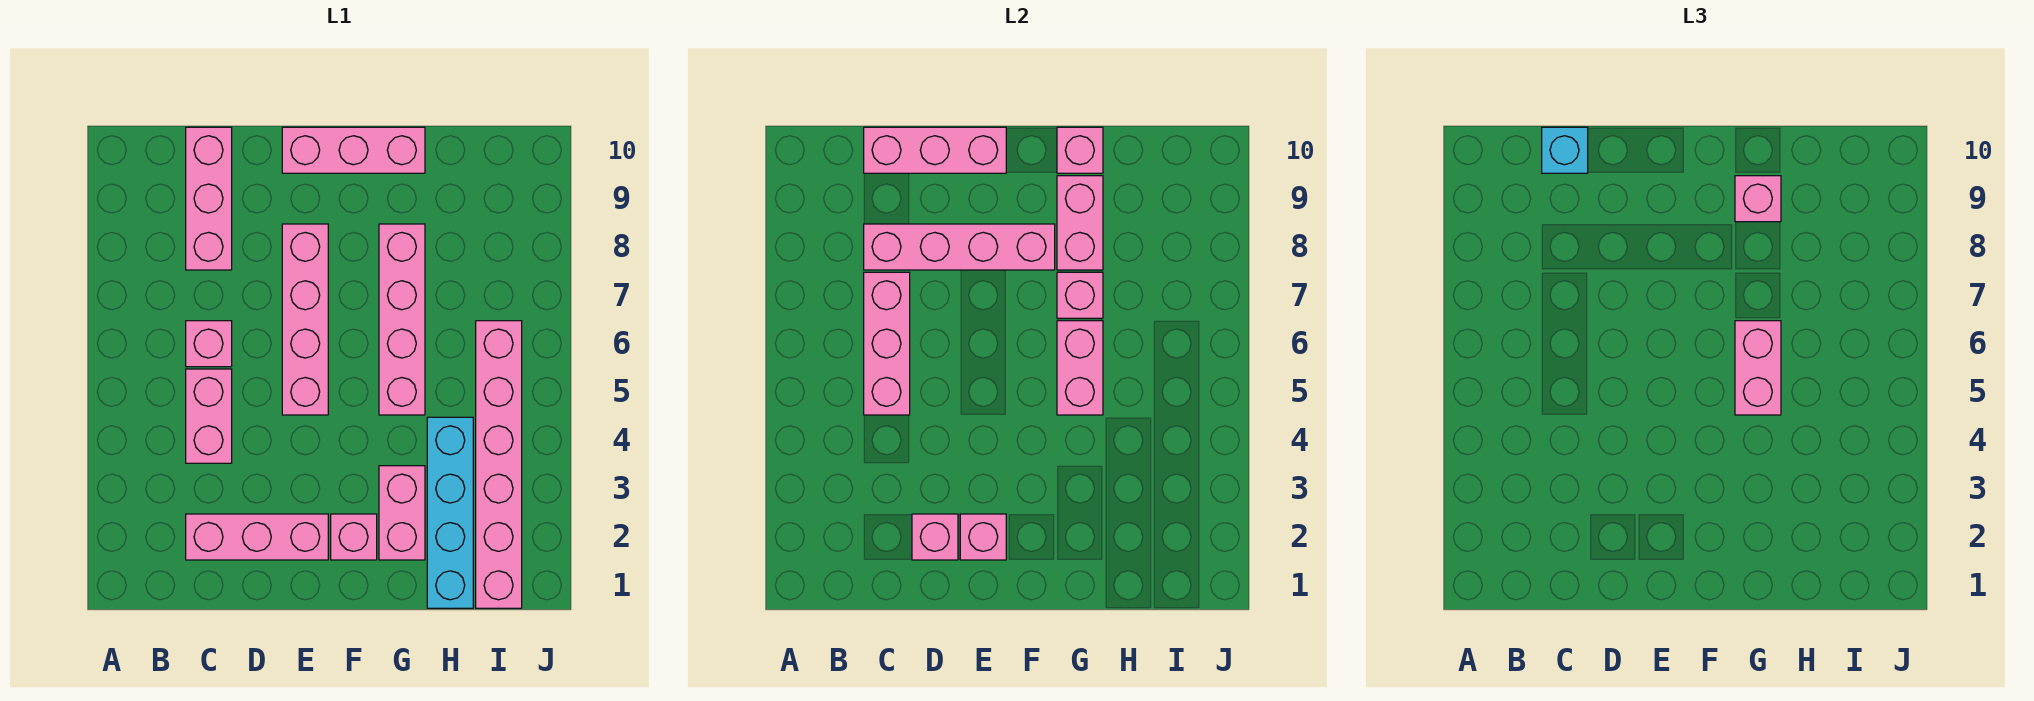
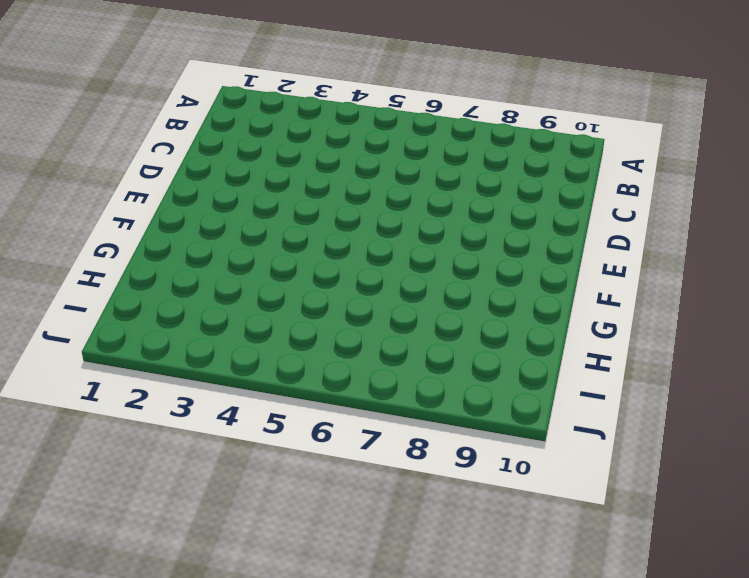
none -> pink 1x3 brick [186,514,328,560]
none -> pink 1x2 brick [186,369,232,463]
none -> pink 1x1 brick [186,321,232,367]

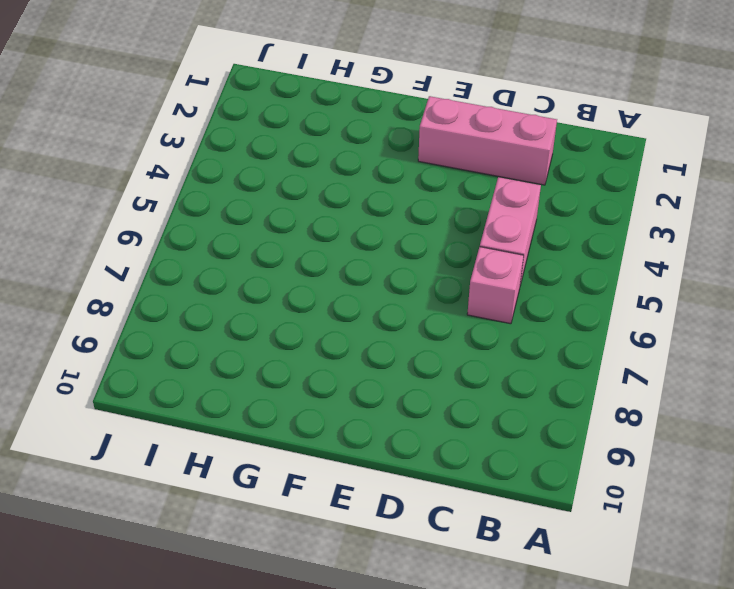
none -> pink 1x3 brick [186,127,232,270]
none -> pink 1x4 brick [282,224,328,415]
none -> pink 1x3 brick [282,127,425,173]

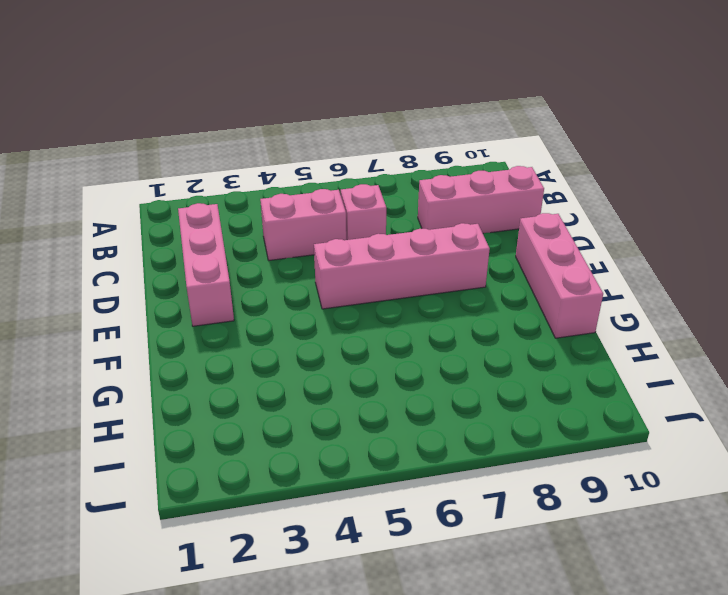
none -> pink 1x1 brick [331,514,377,560]
none -> pink 1x2 brick [379,466,425,560]
none -> pink 1x4 brick [379,224,425,415]

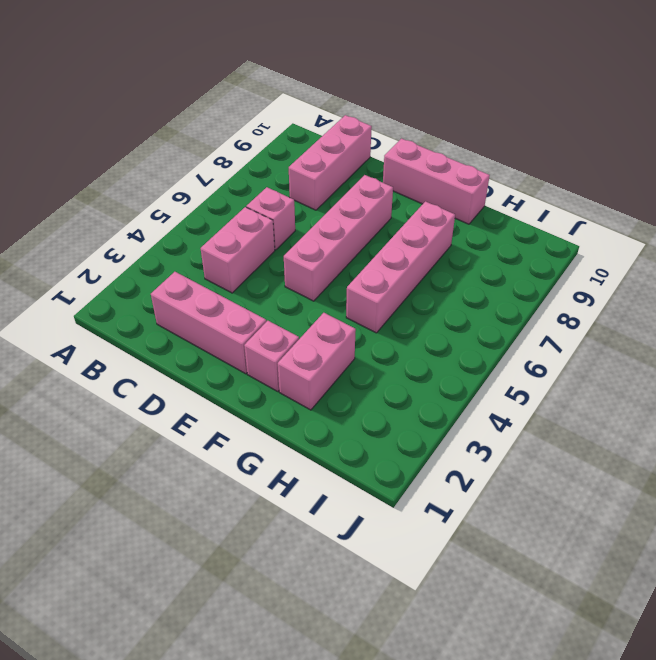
none -> cyan 1x4 brick [427,417,473,608]
none -> pink 1x6 brick [476,321,522,608]
none -> pink 1x3 brick [864,272,910,415]

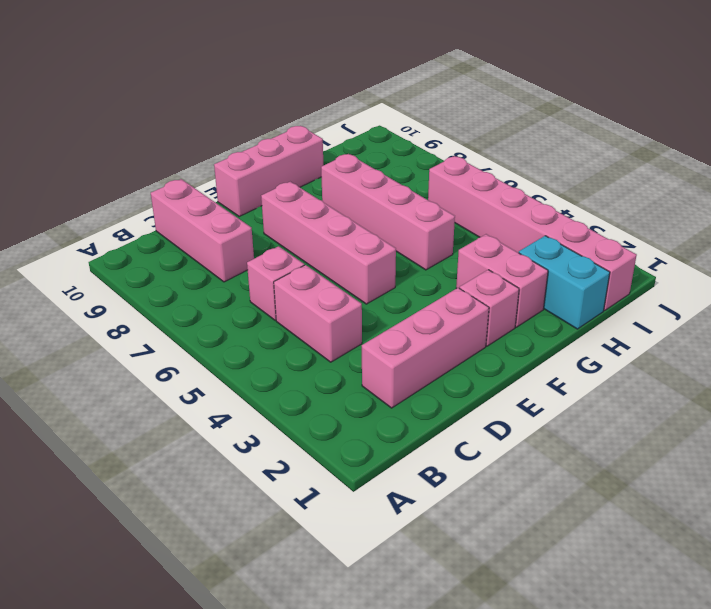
cyan 1x2 brick [519,236,610,329] -> cyan 1x4 brick [427,417,473,608]
none -> pink 1x3 brick [864,272,910,415]
none -> pink 1x4 brick [864,224,1055,270]
none -> pink 1x3 brick [864,127,1006,173]

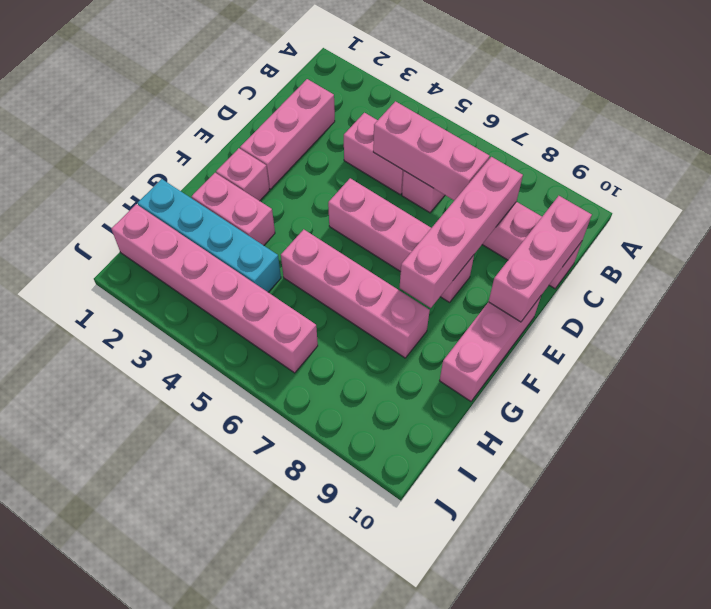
none -> pink 1x1 brick [912,514,958,560]
none -> pink 1x1 brick [960,514,1006,560]
none -> pink 1x2 brick [1057,321,1103,415]

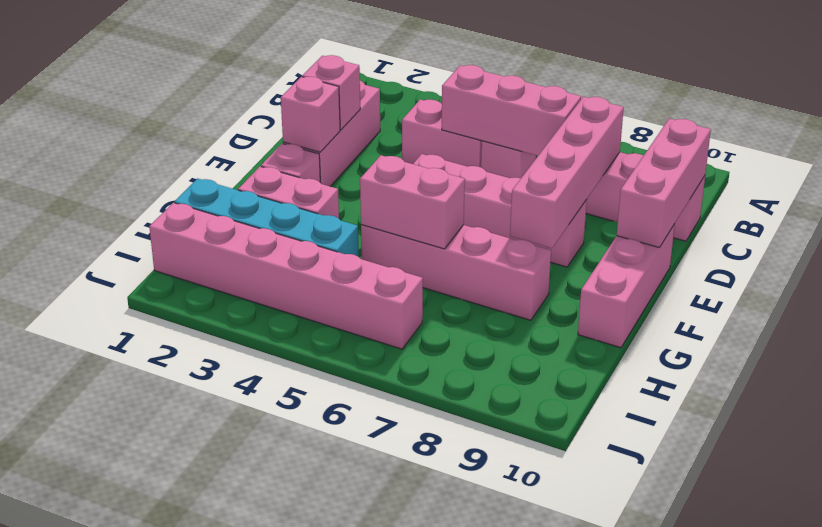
none -> pink 1x1 brick [1057,272,1103,318]
none -> pink 1x2 brick [1057,176,1103,270]
none -> pink 1x1 brick [1057,127,1103,173]

